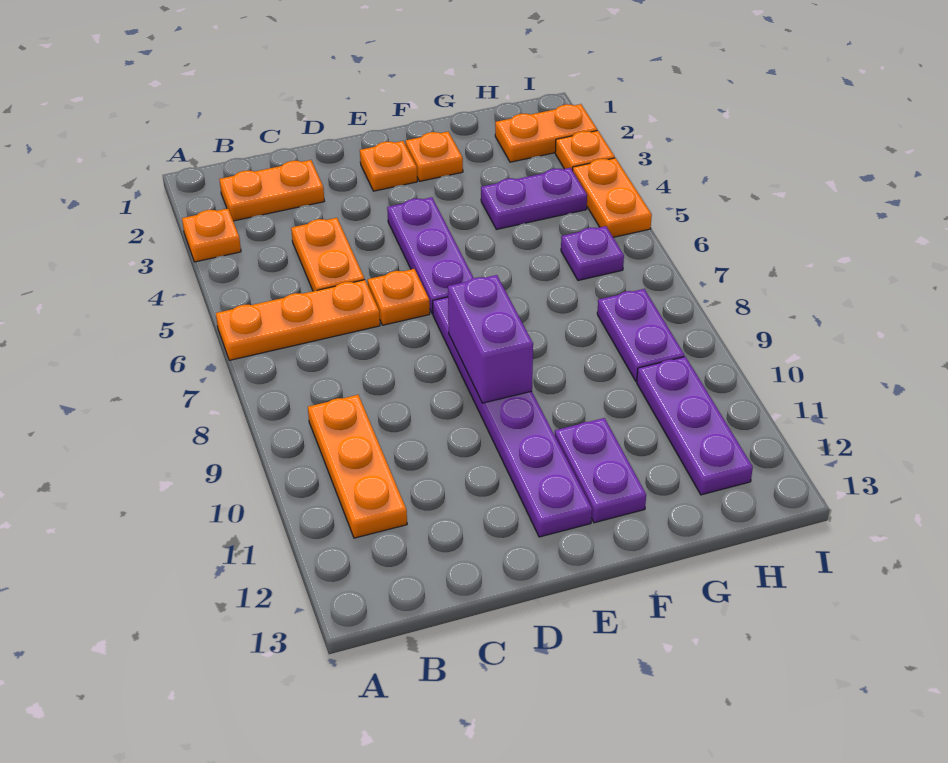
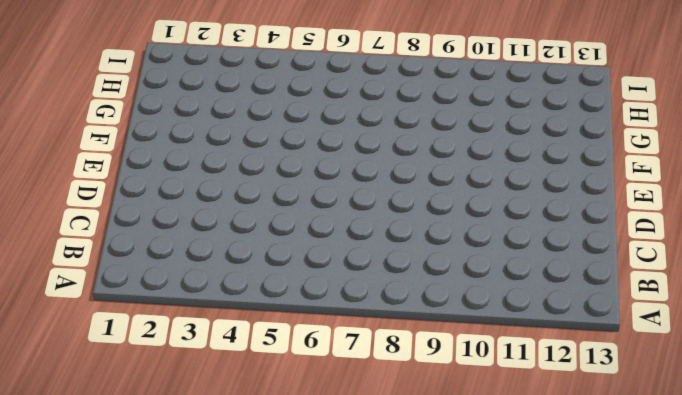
none -> orange 1x1 plate [182,208,241,262]
none -> orange 1x3 plate [216,280,380,360]
none -> orange 1x2 plate [219,160,324,221]

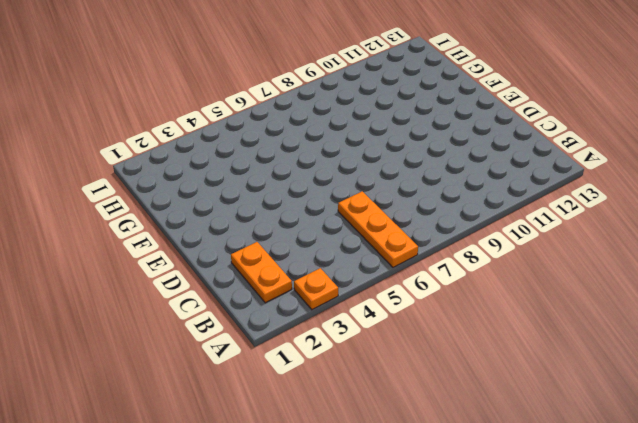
none -> orange 1x3 plate [308,395,407,538]
none -> orange 1x2 plate [291,218,365,291]
none -> orange 1x1 plate [368,269,430,325]

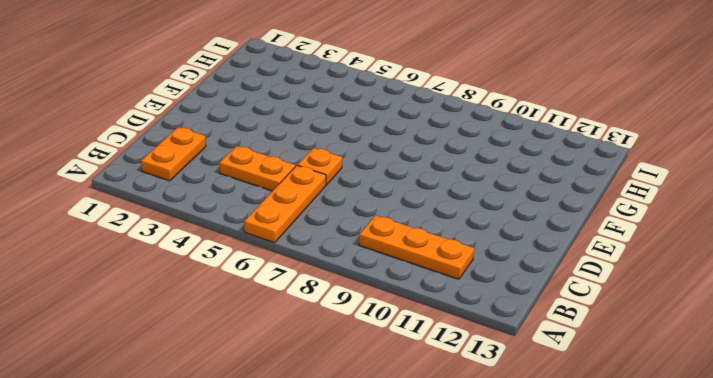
none -> orange 1x1 plate [182,208,241,262]
none -> orange 1x1 plate [360,141,417,191]
none -> purple 1x3 plate [387,197,473,314]

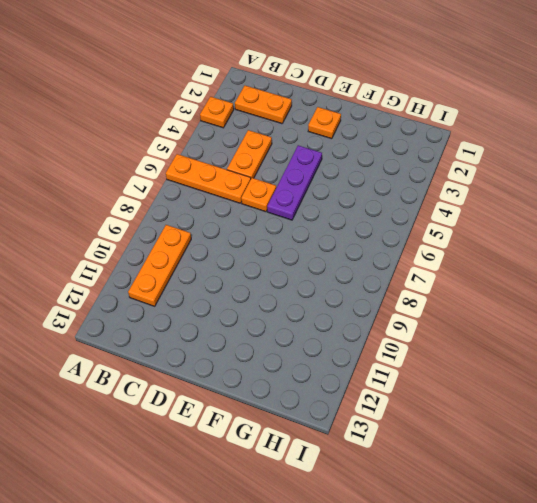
none -> purple 1x6 plate [433,297,592,537]
none -> orange 1x1 plate [405,132,463,181]
none -> purple 1x2 plate [555,418,646,523]

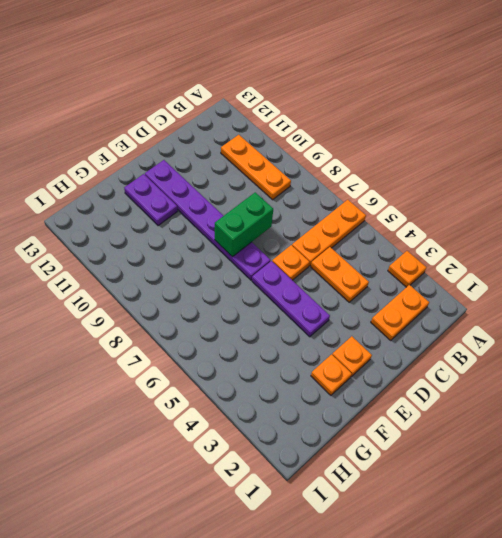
green 1x2 brick [215,192,273,257] -> purple 1x2 brick [448,275,533,403]
none -> purple 1x2 plate [481,168,587,229]
none -> orange 1x2 plate [495,104,597,162]
none -> purple 1x1 plate [561,226,624,280]

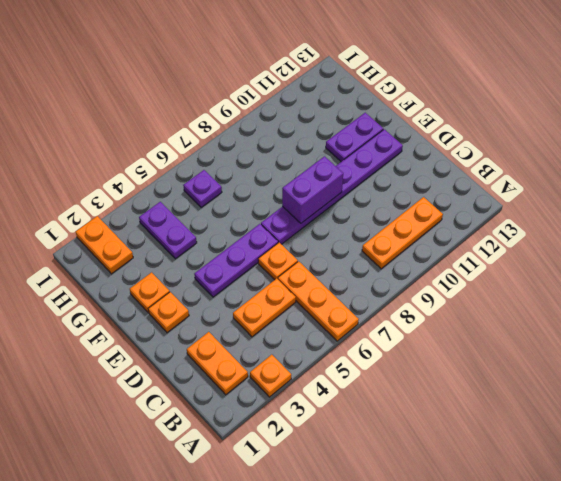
none -> purple 1x2 plate [597,289,685,381]
none -> purple 1x3 plate [637,357,753,495]
none -> orange 1x1 plate [555,131,615,170]

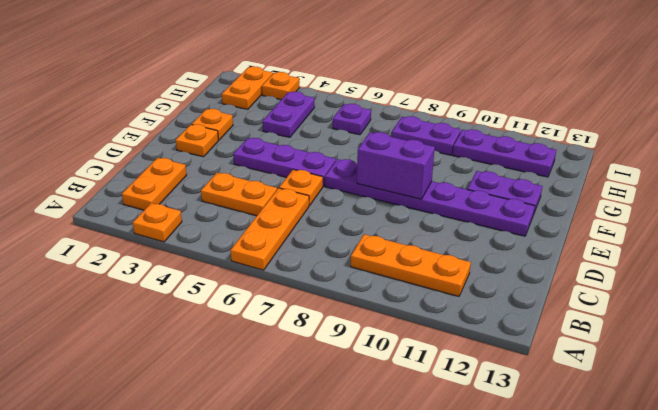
none -> orange 1x2 plate [573,158,652,237]

